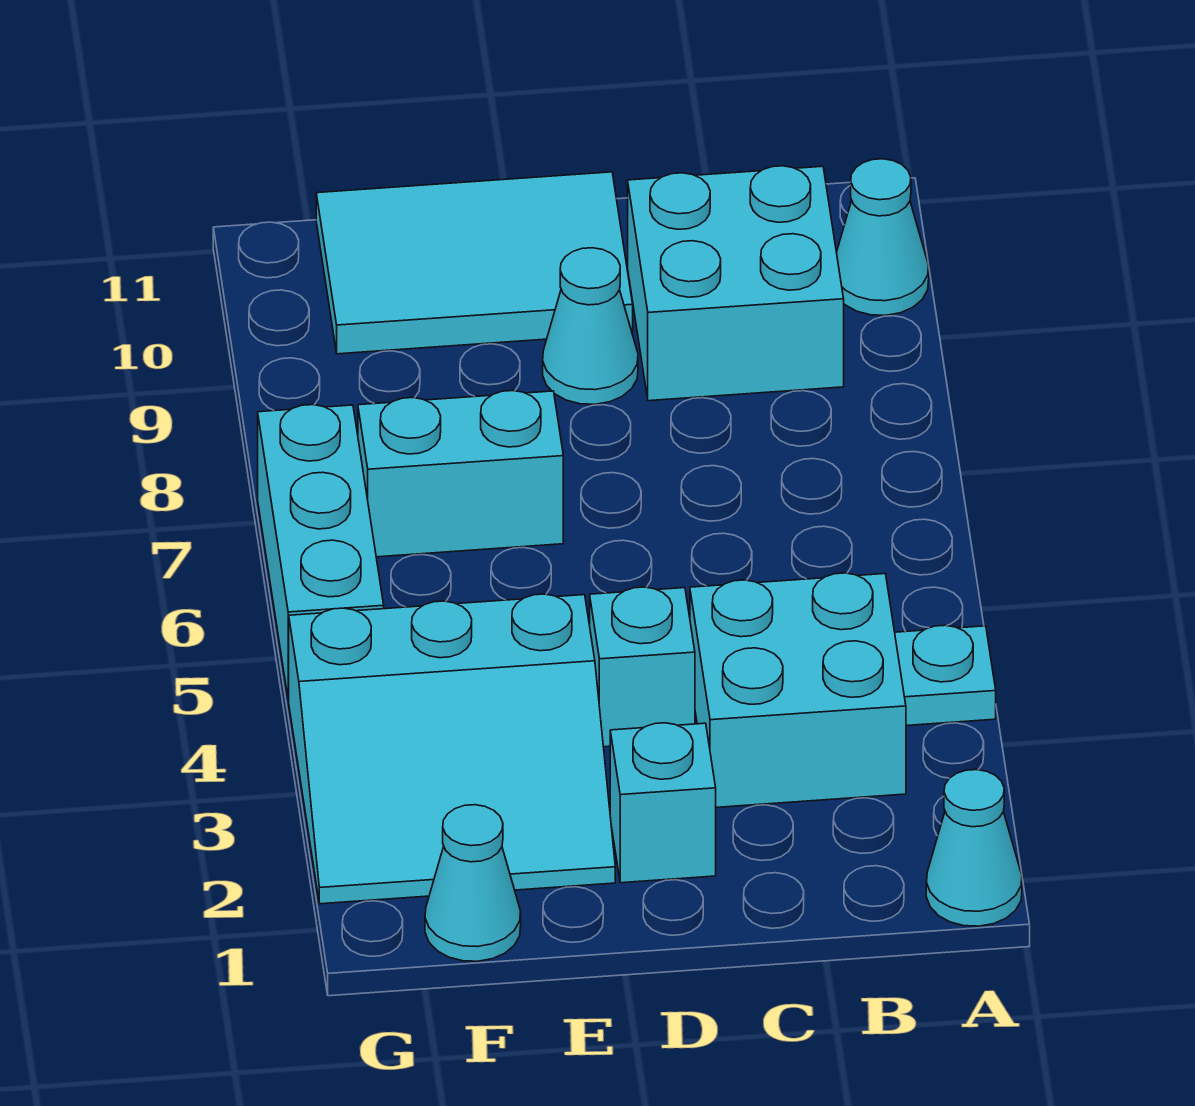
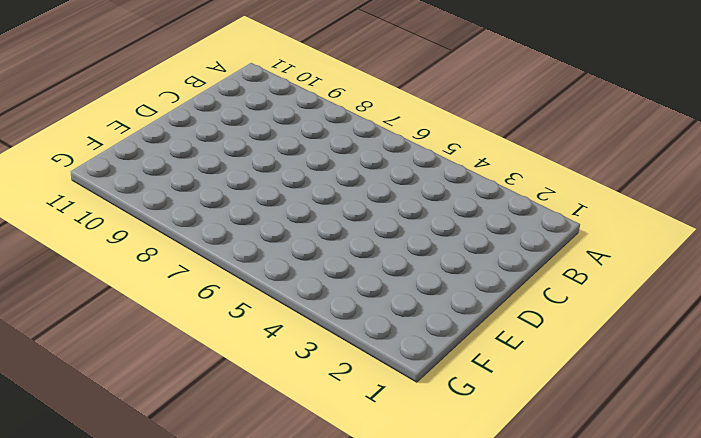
none -> cyan 1x1 cone [926,770,1022,926]
none -> cyan 1x1 plate [895,625,996,726]
none -> cyan 1x1 cone [836,159,929,315]

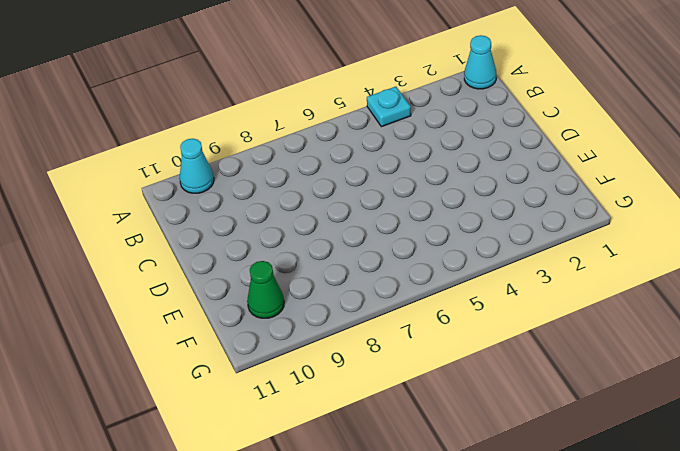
green 1x1 cone [247,261,284,318] -> cyan 2x3 tile [316,172,633,354]
none -> cyan 2x2 brick [690,573,906,807]
none -> cyan 2x2 brick [628,166,844,401]
none -> cyan 1x1 brick [610,723,716,883]

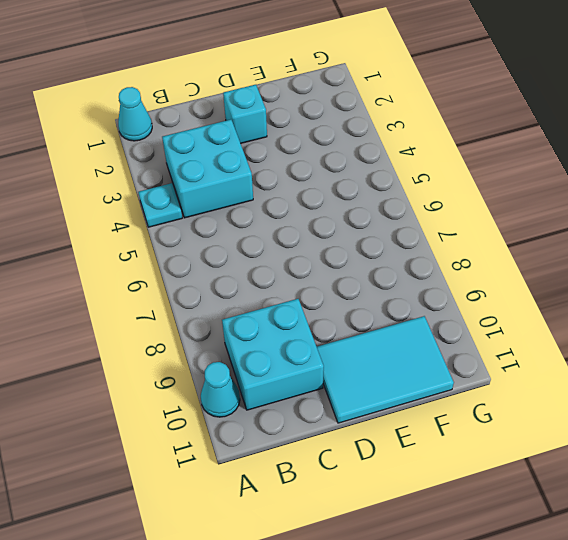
none -> cyan 1x1 brick [590,587,695,747]
none -> cyan 1x1 cone [543,248,638,404]
none -> cyan 3x3 slope [289,594,615,904]

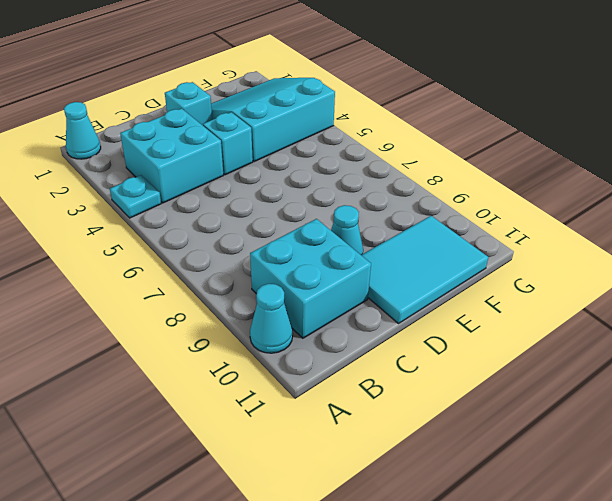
none -> cyan 1x2 brick [358,391,563,557]
none -> cyan 1x1 cone [425,805,521,961]
none -> cyan 1x3 brick [258,405,384,700]

